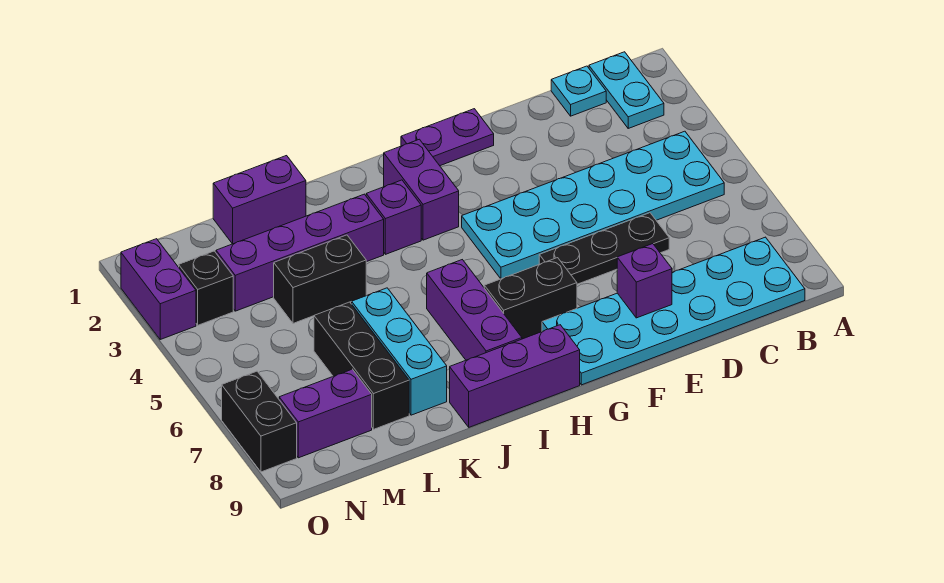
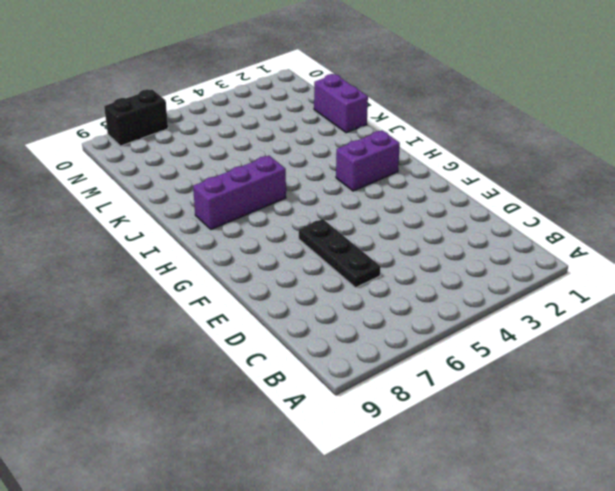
none -> cyan 1x2 plate [589,52,664,128]
none -> cyan 2x6 plate [462,131,724,279]
none -> cyan 2x6 plate [542,237,805,385]

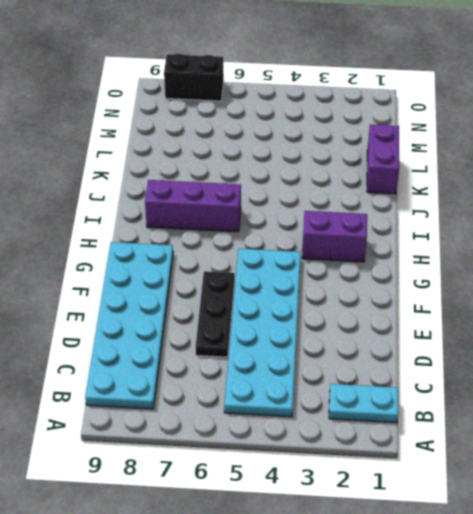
none -> cyan 1x1 plate [551,66,606,116]
none -> purple 1x2 plate [401,109,494,166]
none -> black 1x2 brick [484,258,577,339]

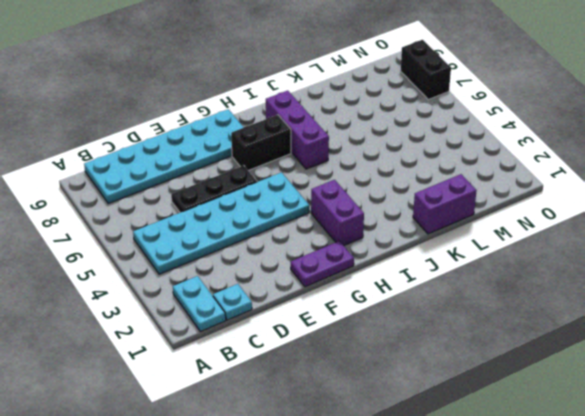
none -> purple 1x3 brick [450,325,580,427]
none -> purple 1x1 brick [366,180,421,254]
none -> purple 1x4 brick [216,194,384,311]

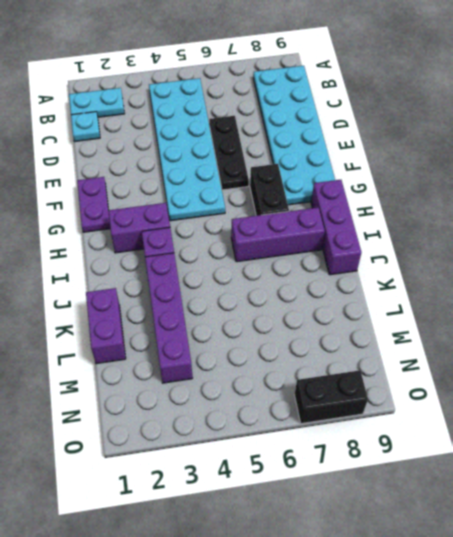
none -> black 1x2 brick [274,235,366,323]
none -> cyan 1x3 brick [351,288,447,415]
none -> black 1x3 brick [314,302,409,429]

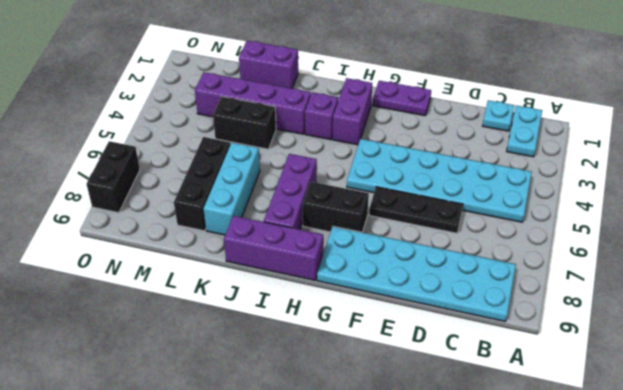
none -> purple 1x2 brick [279,369,372,458]
none -> black 1x1 brick [179,251,233,325]
none -> purple 1x2 brick [121,239,196,339]

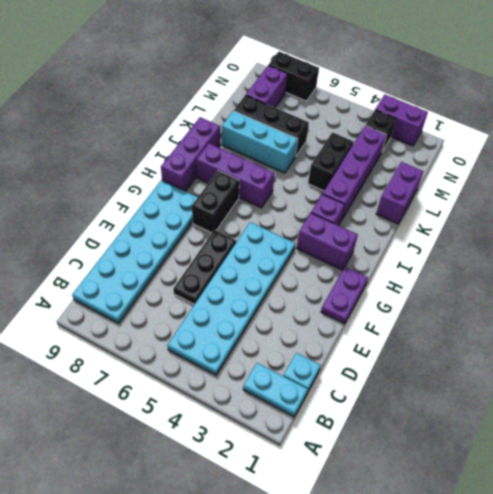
none -> purple 1x1 brick [617,244,672,318]

